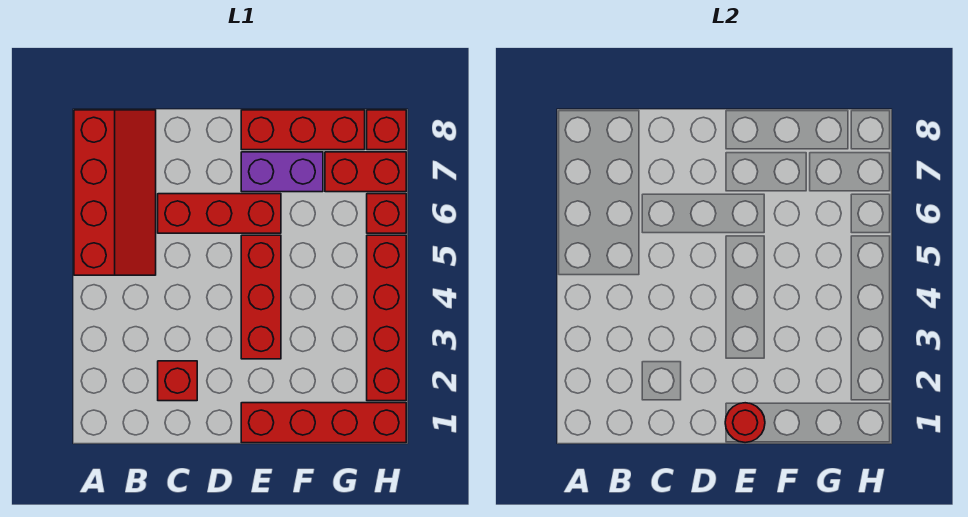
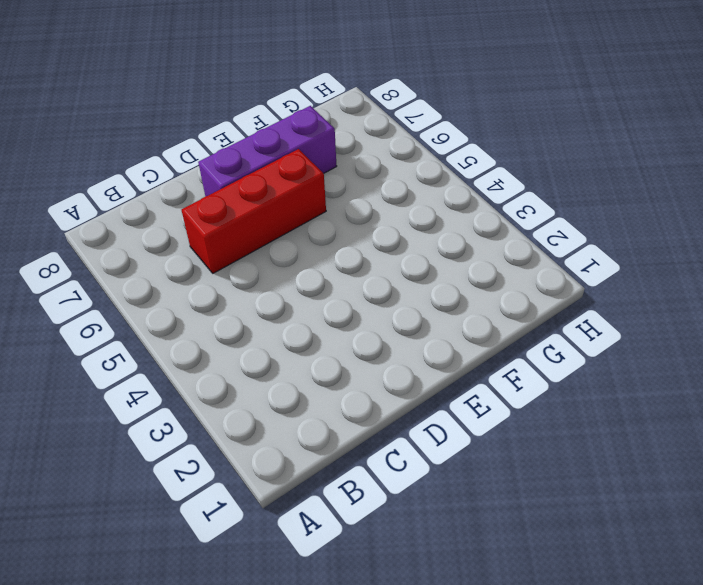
purple 1x3 brick [198,106,337,196] -> purple 1x2 brick [241,152,323,192]
none -> red 2x4 slope [74,110,156,275]
none -> red 1x1 brick [158,361,197,401]
none -> red 1x4 brick [241,403,406,443]

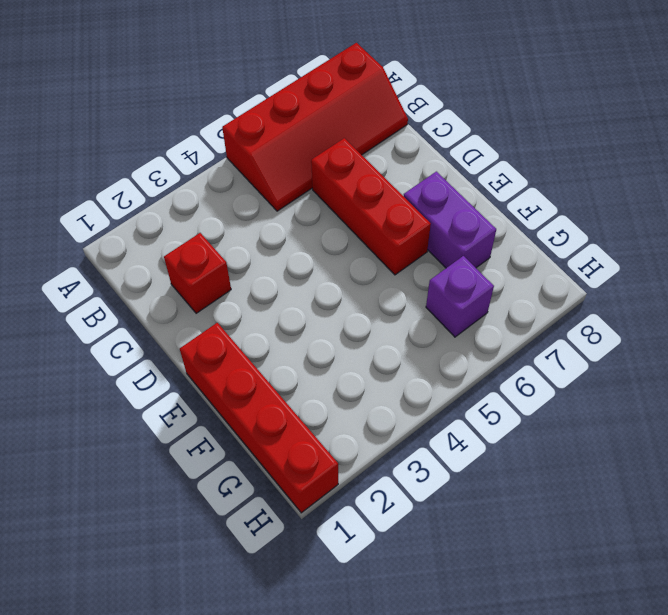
purple 1x1 brick [426,256,494,337] -> none
none -> red 1x3 brick [241,235,281,359]
none -> red 1x3 brick [241,110,365,150]
none -> red 1x2 brick [325,152,406,192]

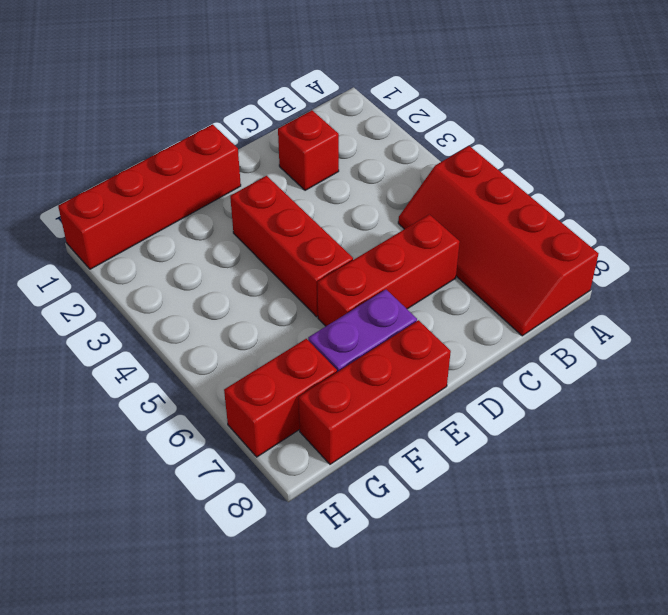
none -> red 1x4 brick [367,235,406,401]
none -> red 1x1 brick [367,194,406,233]
none -> red 1x1 brick [367,110,406,150]

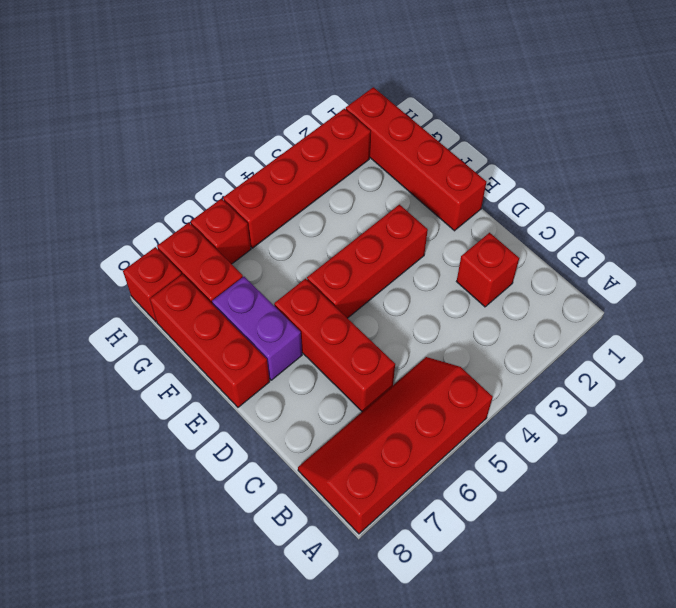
none -> red 1x1 round brick [725,403,765,443]

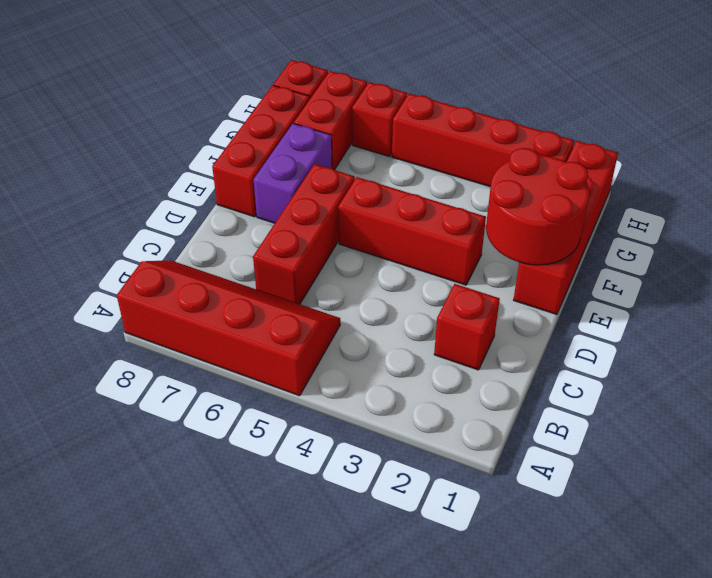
red 2x2 round brick [486,148,589,265] -> red 1x1 round brick [725,403,765,443]

